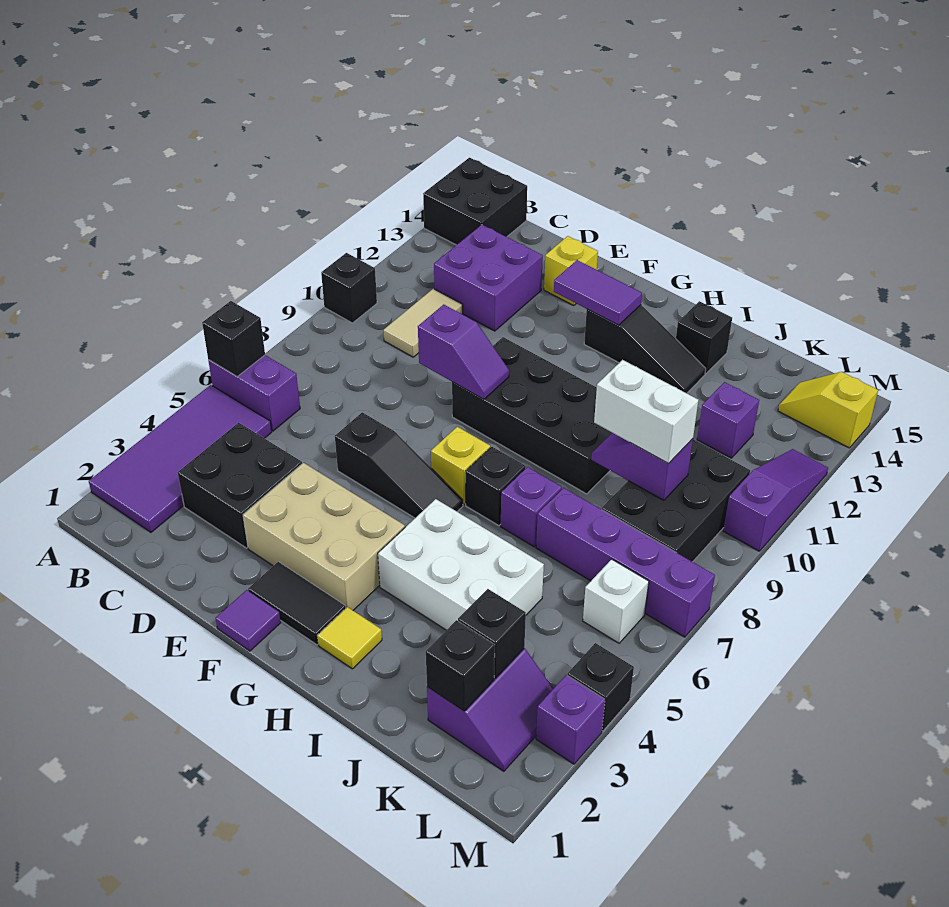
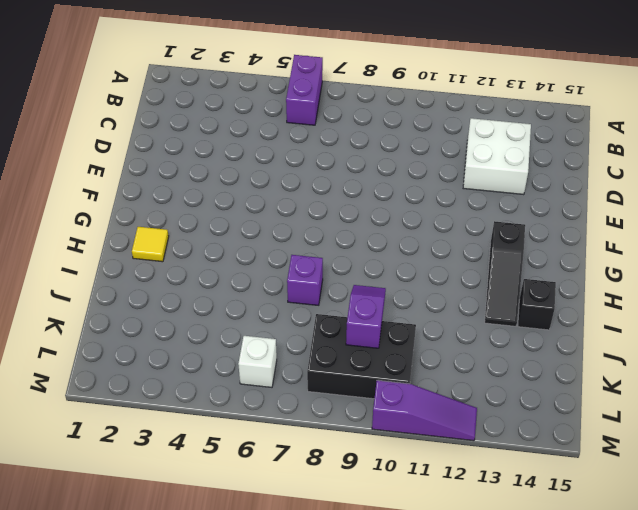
white 2x2 brick [463,118,531,195] -> purple 2x2 brick [434,225,543,331]
none -> purple 2x4 tile [89,385,272,532]
none -> black 1x1 brick [321,253,377,323]
none -> black 2x2 brick [423,158,527,245]
none -> black 2x2 brick [178,423,302,548]

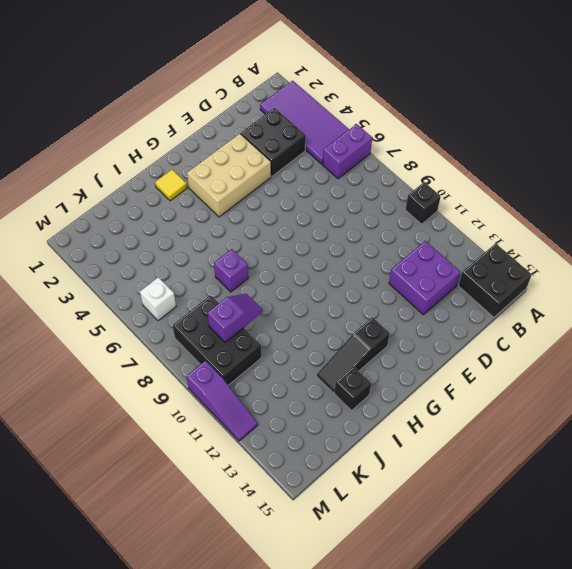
none -> tan 1x2 tile [384,289,463,357]
none -> black 1x3 slope [335,412,463,518]
none -> yellow 1x1 brick [544,236,598,306]
none -> purple 1x1 tile [216,590,281,651]

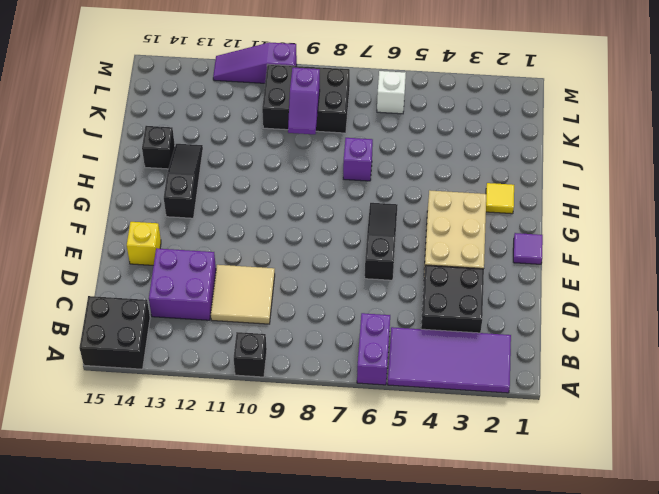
tan 2x2 tile [211,265,275,324] -> tan 1x2 tile [384,289,463,357]
none -> black 1x2 tile [248,562,346,645]
none -> black 2x4 brick [452,337,612,494]
none -> yellow 1x1 brick [431,427,490,505]
none -> white 2x3 brick [378,499,544,630]

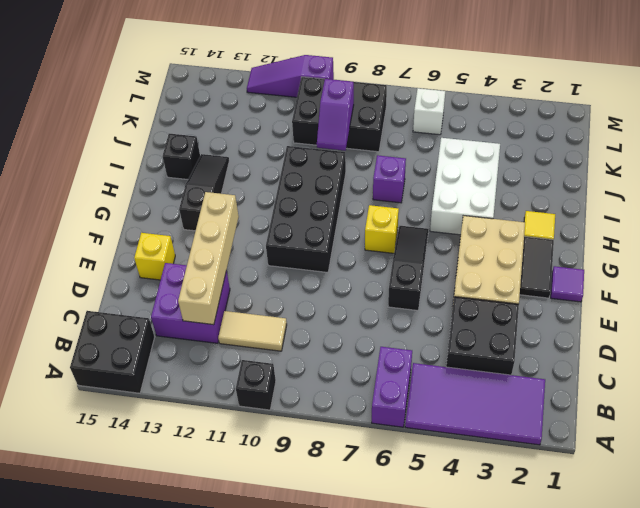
tan 1x4 brick [178,192,239,325] -> none
none -> black 1x1 brick [466,447,526,526]
none -> purple 1x4 brick [536,488,715,637]
none -> purple 2x2 slope [427,648,553,771]
none -> purple 1x1 brick [697,382,759,458]

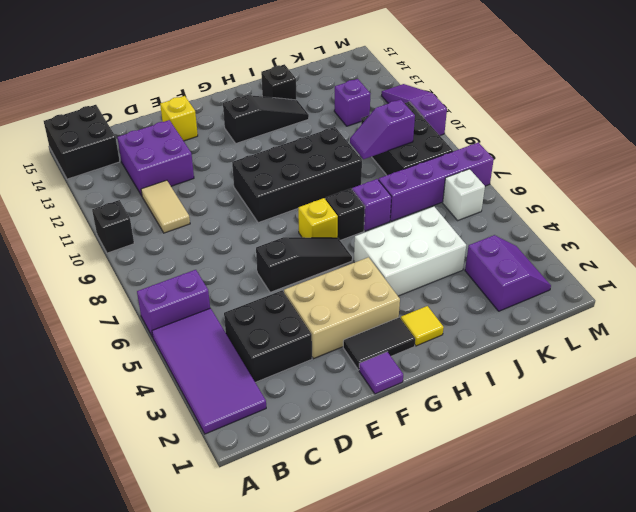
none -> yellow 1x2 slope [778,372,878,448]
none -> purple 1x1 brick [536,675,605,764]
none -> black 1x1 brick [567,643,634,731]
none -> black 1x1 brick [202,301,265,377]

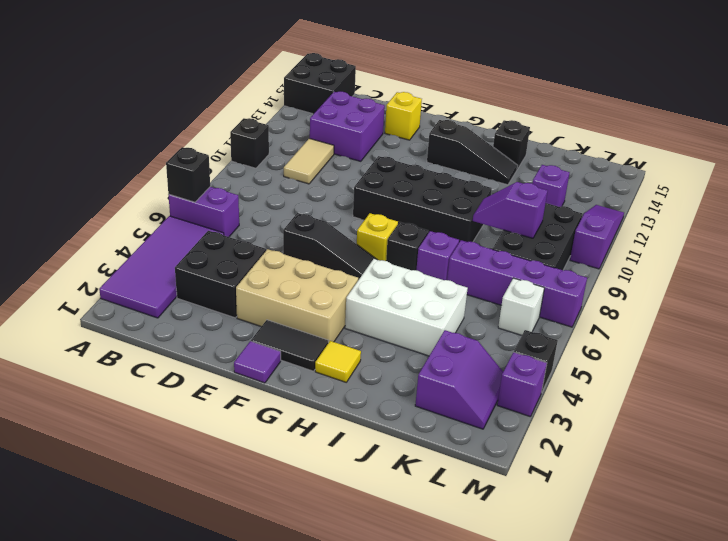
none -> yellow 1x2 slope [778,372,878,448]
none -> purple 1x2 slope [418,305,509,399]
none -> purple 1x2 tile [554,260,642,325]
none -> black 1x1 brick [426,620,495,711]

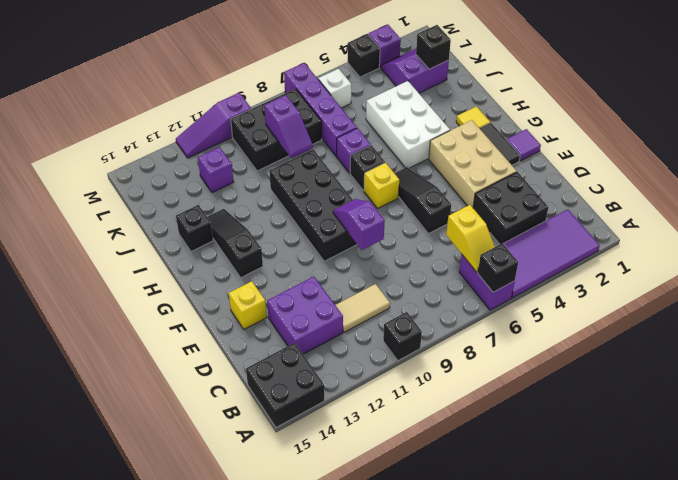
yellow 1x2 slope [446,205,495,272] -> yellow 1x2 slope moved to [778,372,878,448]
none -> purple 1x2 tile [554,260,642,325]
none -> black 1x1 brick [458,589,526,678]
none -> white 1x2 brick [594,360,698,464]

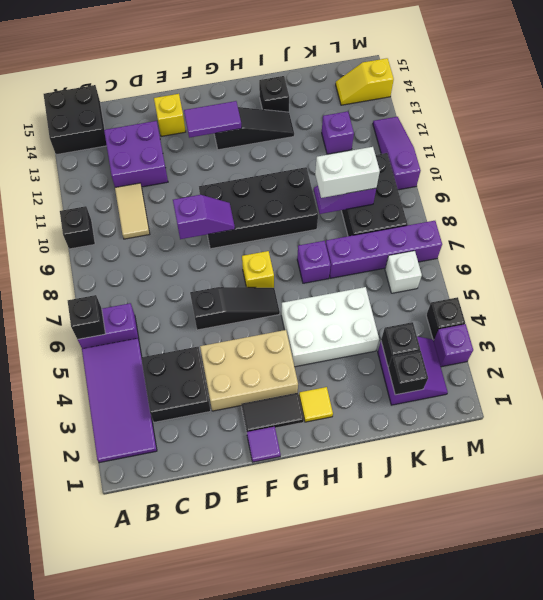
none -> black 1x1 brick [466,447,526,526]

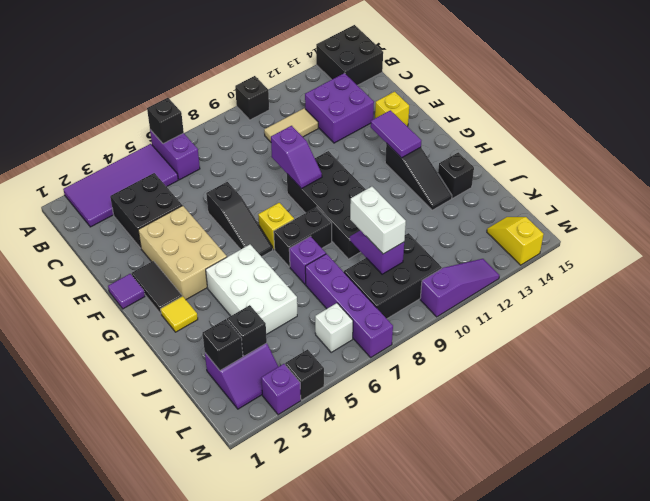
black 1x2 brick [274,207,332,267] -> black 1x1 brick [466,447,526,526]
none -> purple 1x1 brick [697,382,759,458]

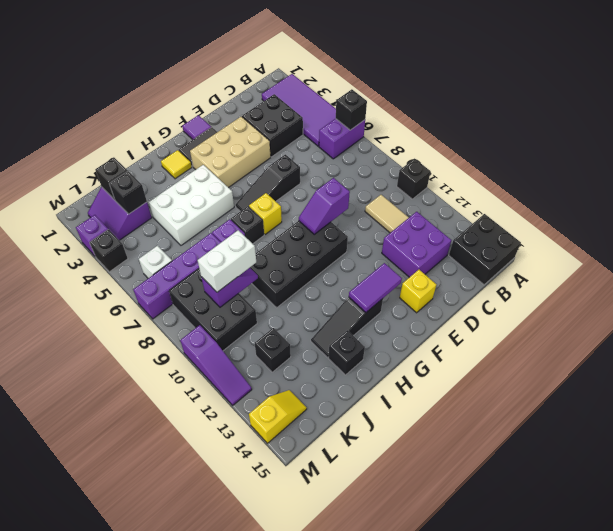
black 1x1 brick [255,328,291,372] -> purple 1x1 brick [697,382,759,458]

